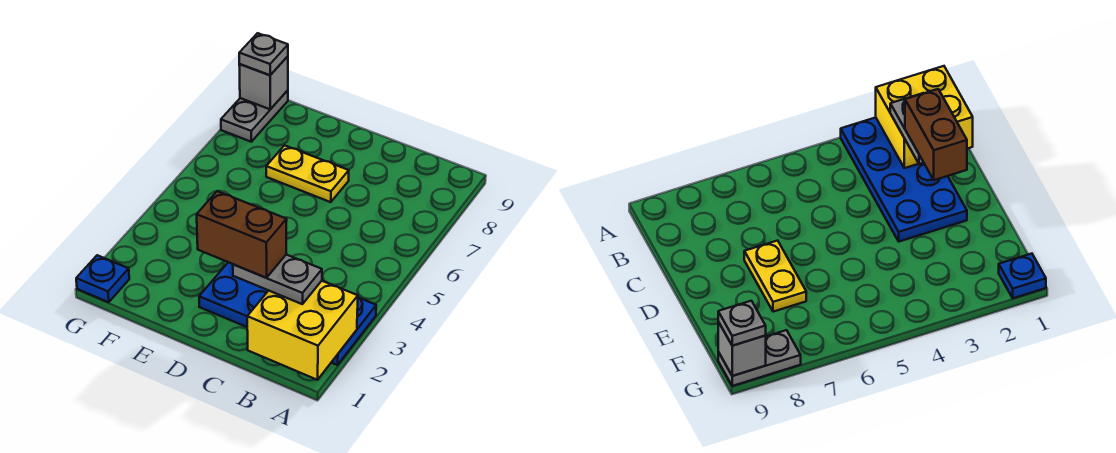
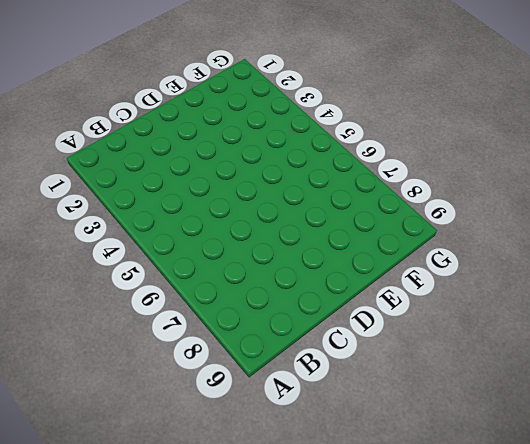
none -> blue 2x4 plate [199,262,376,365]
none -> yellow 1x2 plate [266,145,349,202]

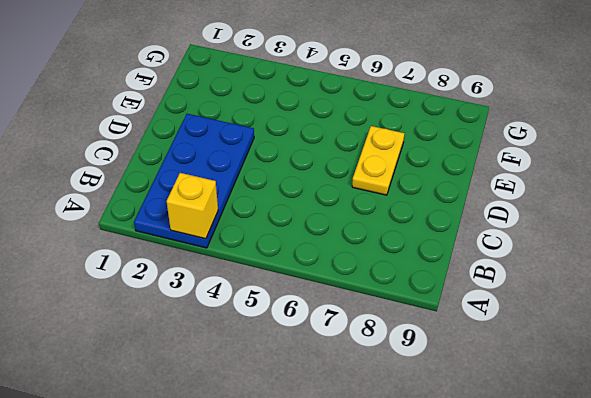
yellow 1x1 brick [167,173,218,239] -> none
none -> blue 1x1 plate [76,255,129,302]
none -> grey 1x2 plate [221,90,288,142]

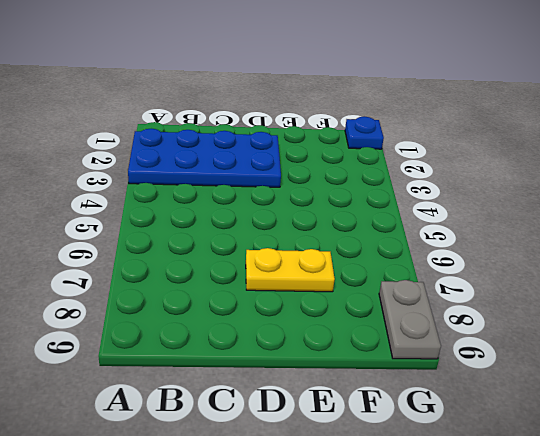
none -> yellow 2x2 brick [247,281,358,380]
none -> grey 1x1 brick [239,56,288,109]

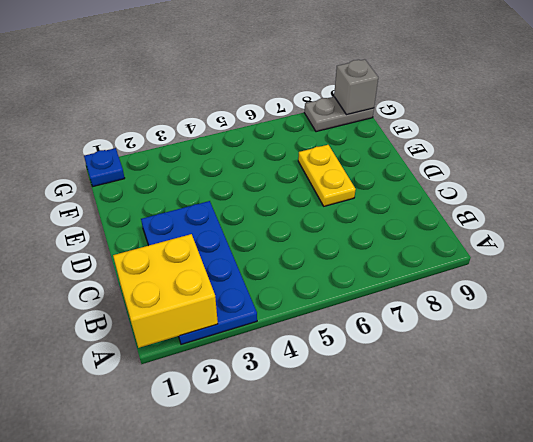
none -> grey 1x2 plate [233,255,322,304]
none -> grey 1x1 plate [239,33,288,75]

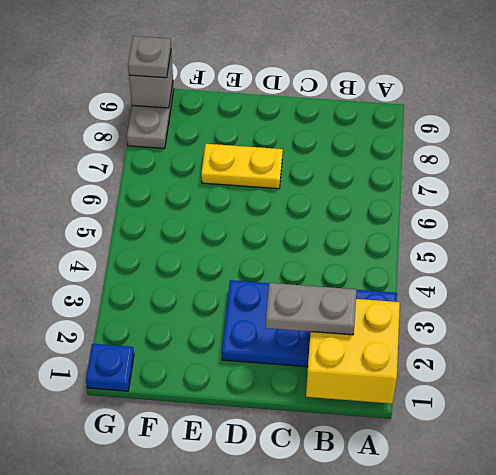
none -> brown 1x2 brick [197,191,287,278]

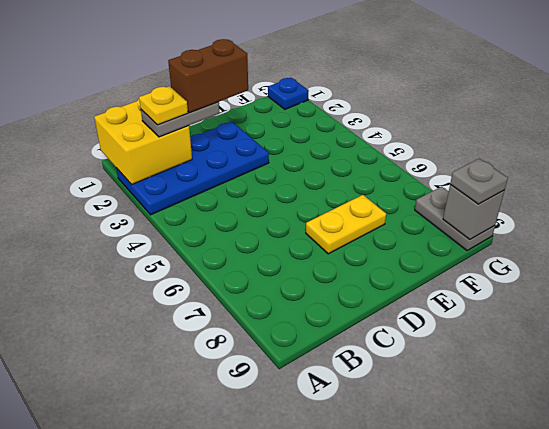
yellow 1x1 plate [139,86,188,125] -> none

